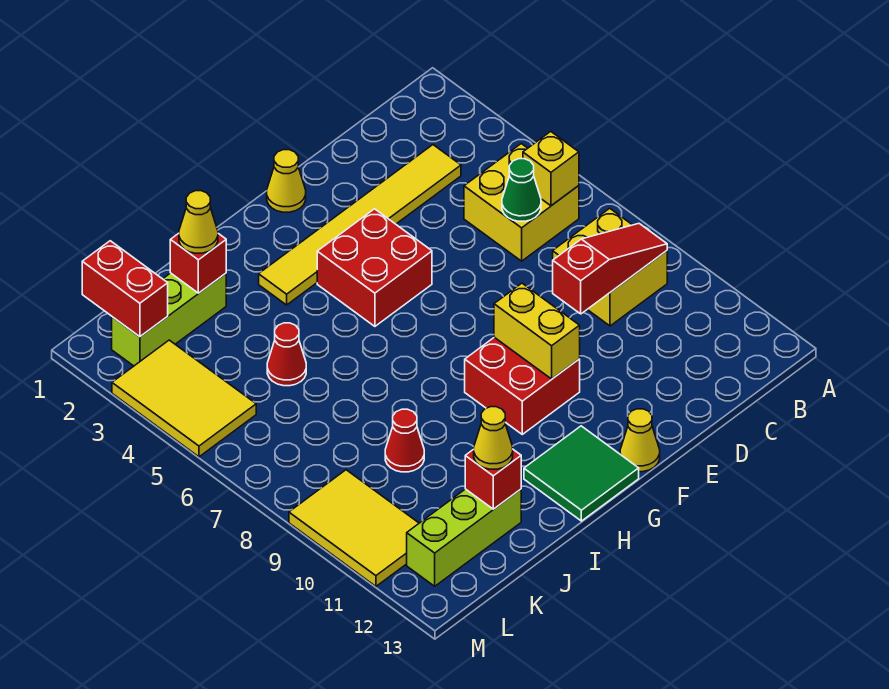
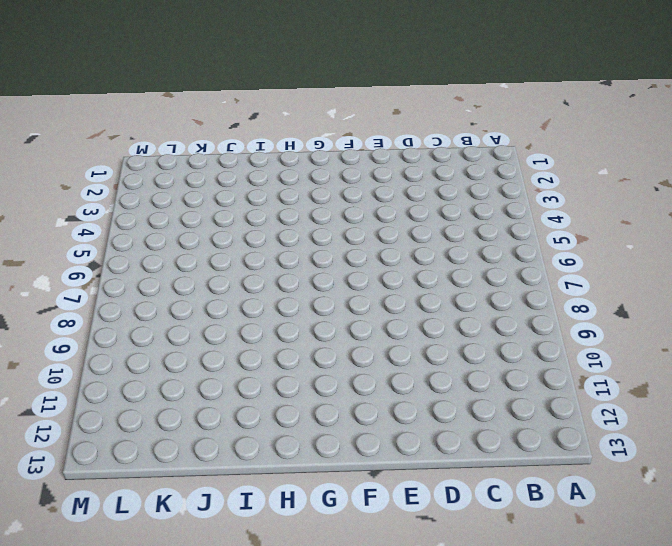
none -> yellow 2x2 brick [464,144,579,261]
none -> yellow 2x2 brick [553,208,667,326]
none -> yellow 1x6 tile [259,145,461,305]

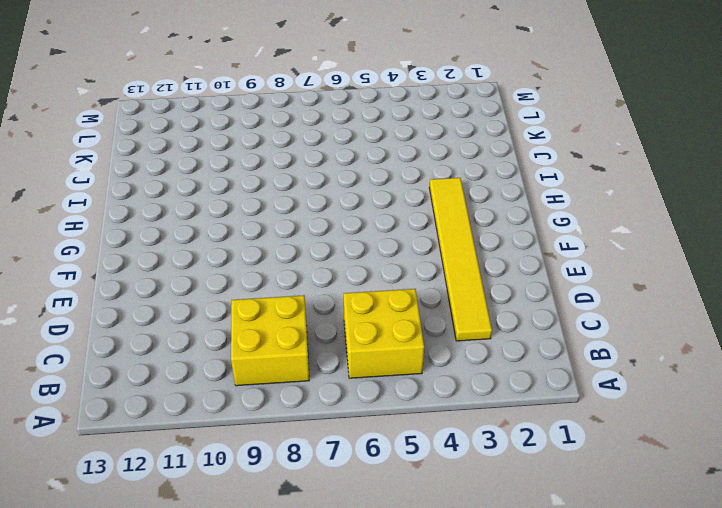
none -> yellow 1x1 cone [267,150,306,212]
none -> red 2x2 brick [317,209,432,326]
none -> red 2x2 brick [465,337,580,434]

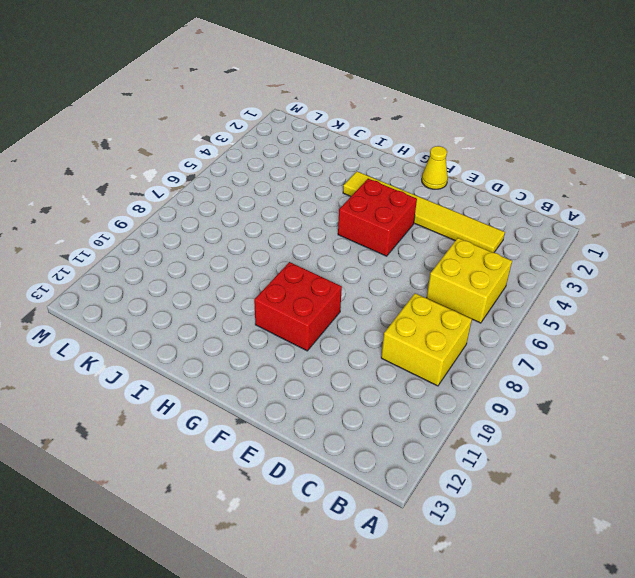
none -> yellow 1x1 cone [620,409,660,472]
none -> green 2x2 tile [524,426,639,521]
none -> lime 1x3 brick [112,273,226,366]

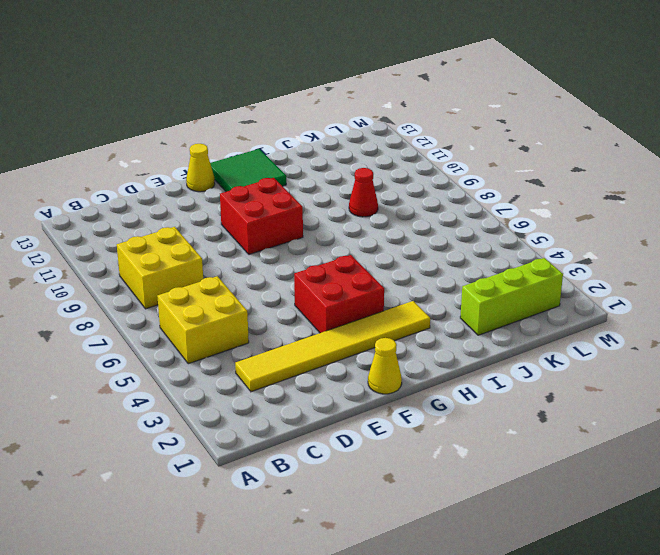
none -> red 1x1 cone [267,323,306,386]
none -> lime 1x3 brick [407,489,521,586]
none -> yellow 2x3 tile [112,340,256,457]

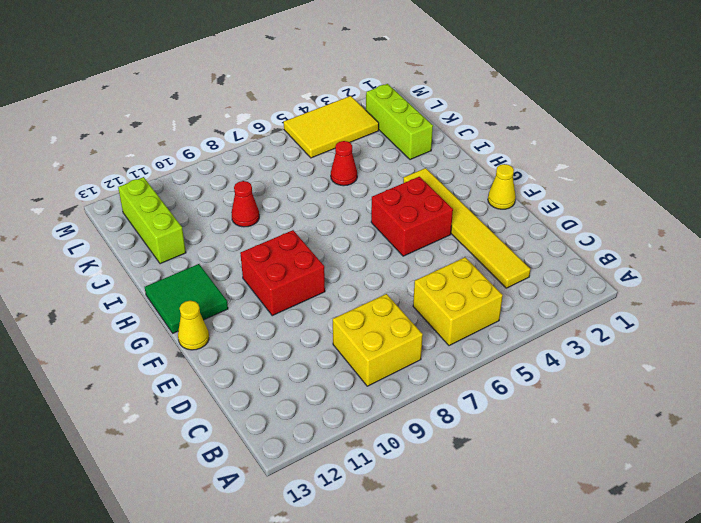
none -> yellow 2x3 tile [289,470,419,586]
none -> yellow 1x1 brick [523,132,579,206]
none -> red 1x3 slope [553,224,667,314]

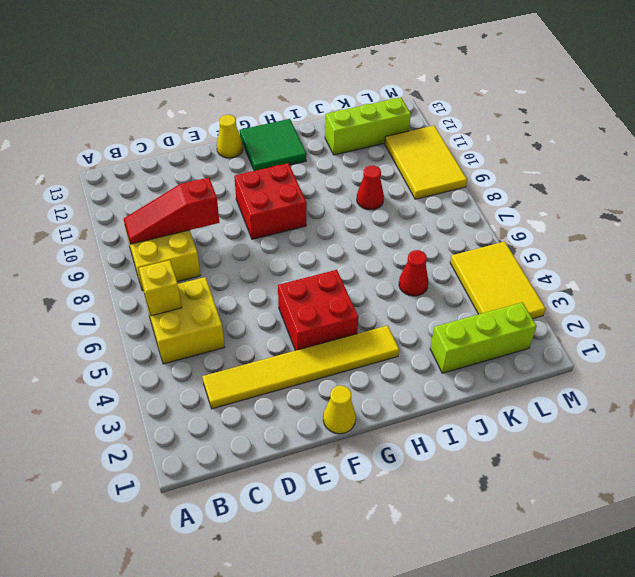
none -> green 1x1 cone [502,159,541,221]
none -> yellow 1x2 brick [494,283,580,379]
none -> red 1x1 brick [170,233,226,293]

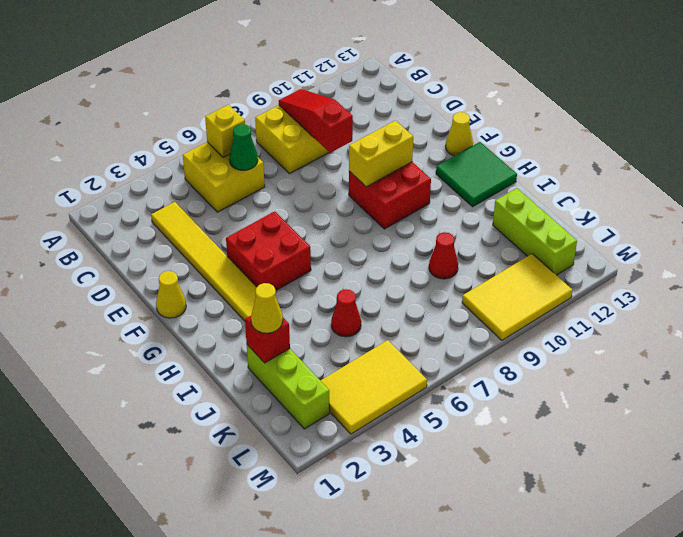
none -> red 1x1 brick [465,449,521,509]
none -> red 1x2 brick [82,241,168,337]
none -> yellow 1x1 cone [474,407,513,469]

